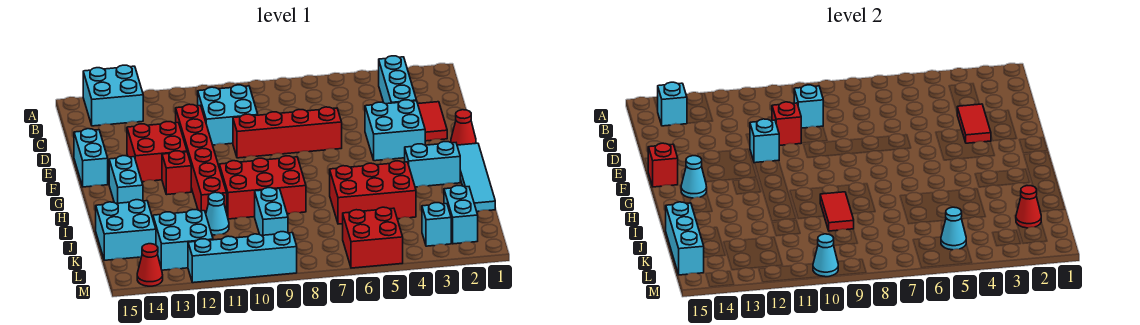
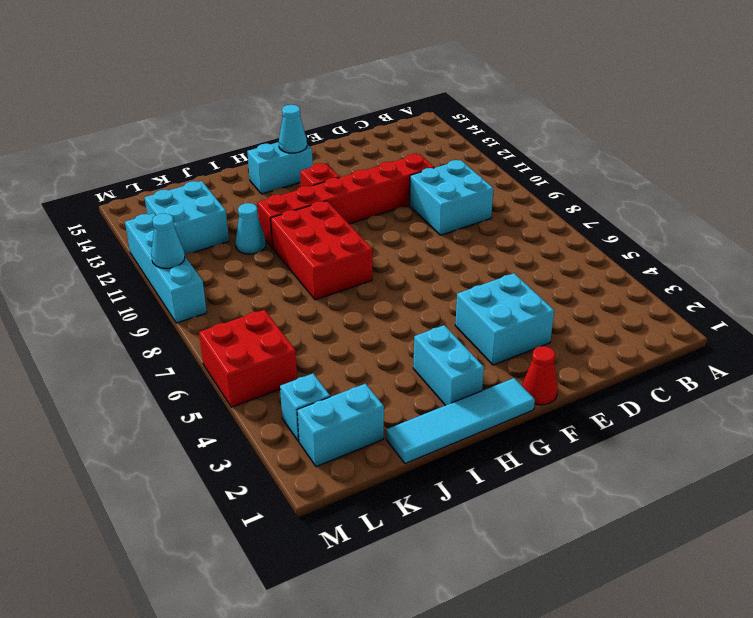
none -> cyan 2x2 brick [83,65,143,126]
none -> cyan 1x3 brick [379,56,417,104]
none -> red 1x2 tile [418,102,447,141]
none -> red 1x4 brick [233,107,342,158]

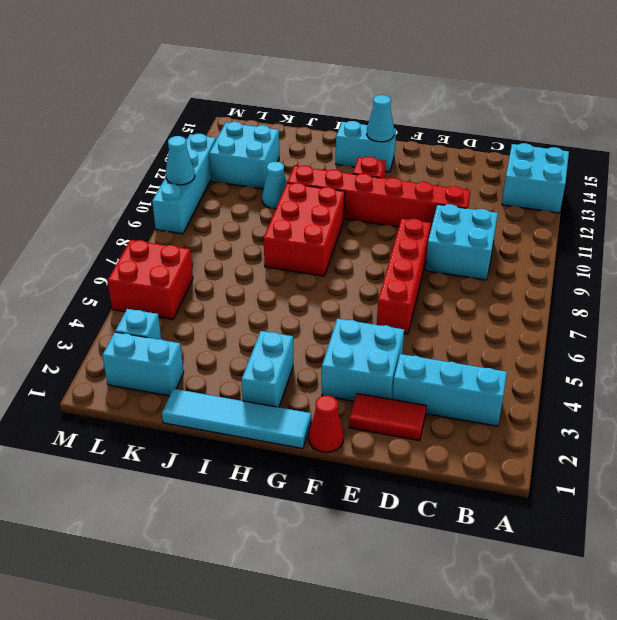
none -> red 2x2 brick [127,122,187,182]
none -> cyan 1x2 brick [74,129,108,187]
none -> red 2x3 brick [330,161,416,224]
none -> cyan 1x2 brick [255,188,288,235]

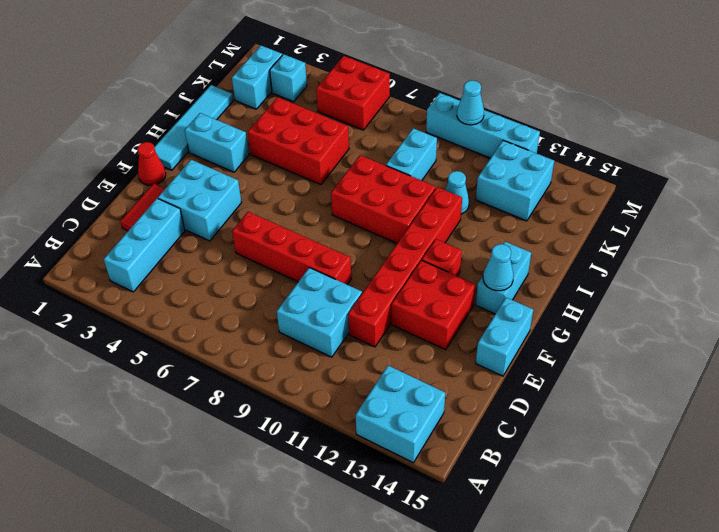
none -> cyan 2x2 brick [96,200,156,260]
none -> red 1x1 cone [137,244,163,286]
none -> cyan 1x1 brick [658,82,687,126]
none -> cyan 1x1 brick [794,85,823,128]

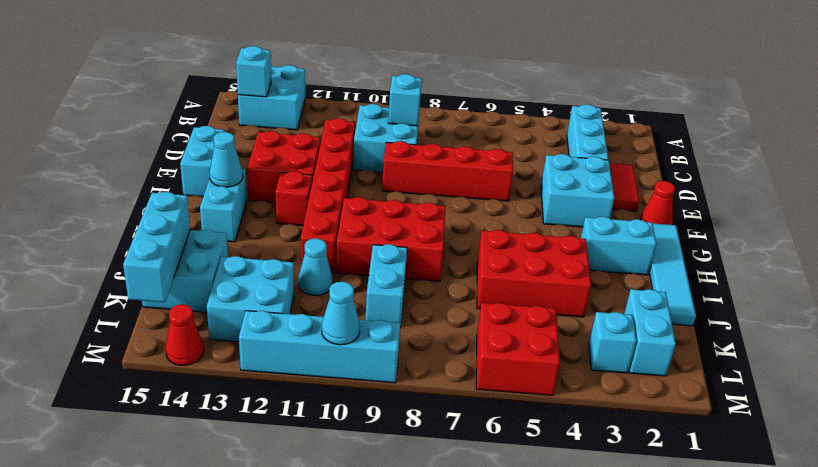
none -> red 1x2 tile [957,104,991,143]
none -> red 1x1 brick [772,102,801,145]
none -> cyan 1x1 brick [750,119,779,163]
none -> red 1x1 brick [648,143,678,187]

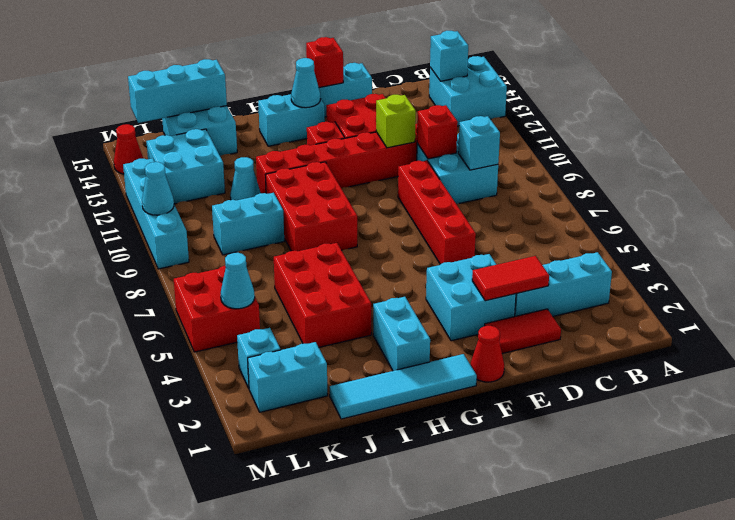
lime 1x1 brick [376,95,416,148] -> cyan 1x1 brick [750,119,779,163]
none -> red 1x2 tile [820,192,854,231]
none -> red 1x1 cone [1016,186,1041,228]

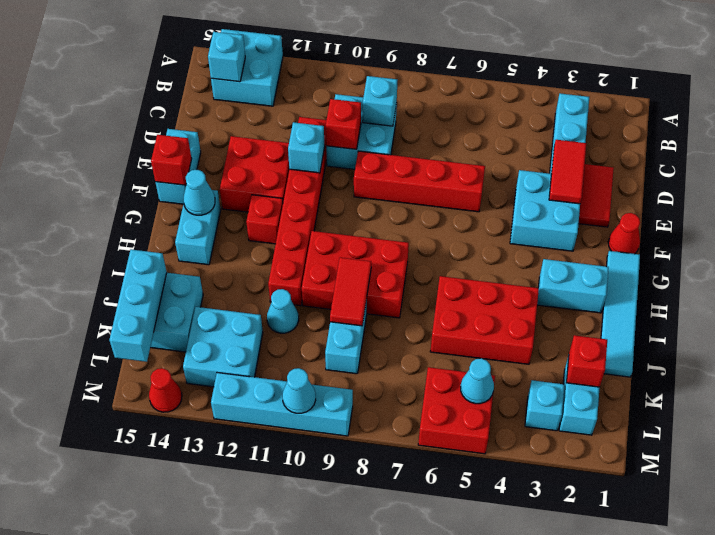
red 1x1 brick [567,335,607,387] -> red 1x1 cone [1016,186,1041,228]

